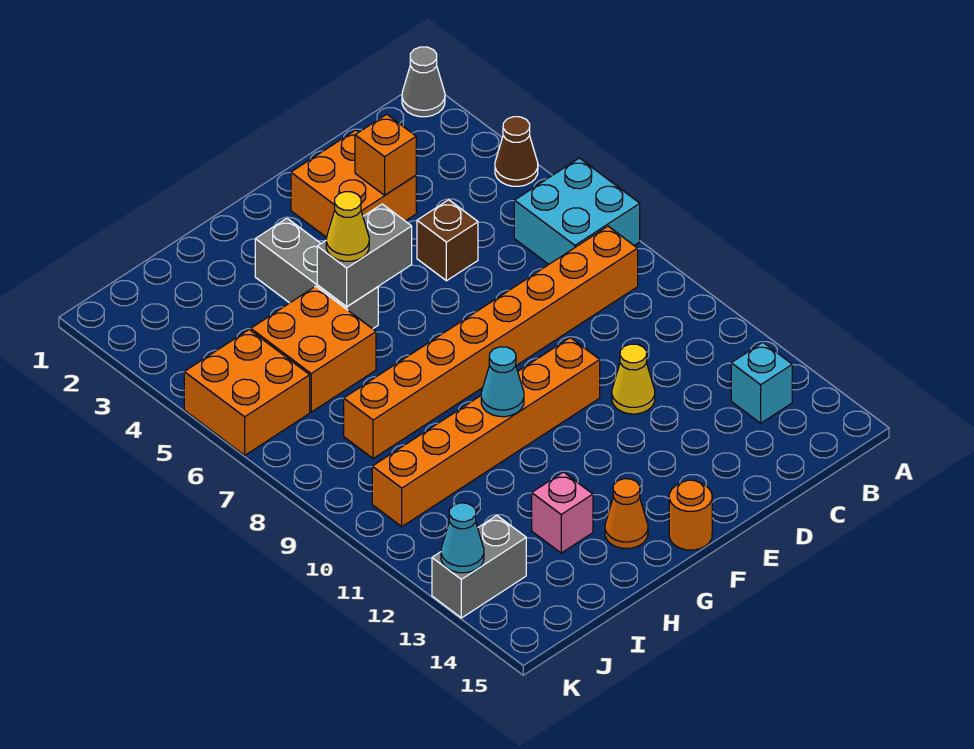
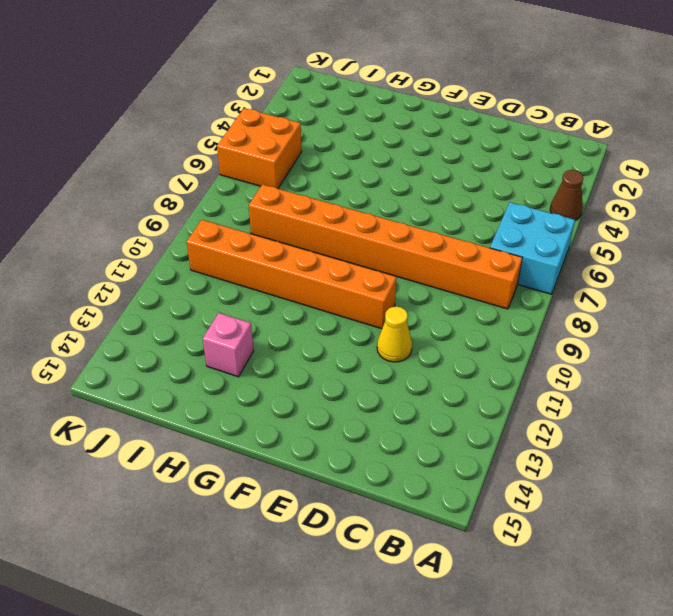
none -> grey 1x1 cone [402,47,445,117]
none -> cyan 1x1 brick [731,342,792,423]
none -> orange 2x2 brick [291,130,416,237]

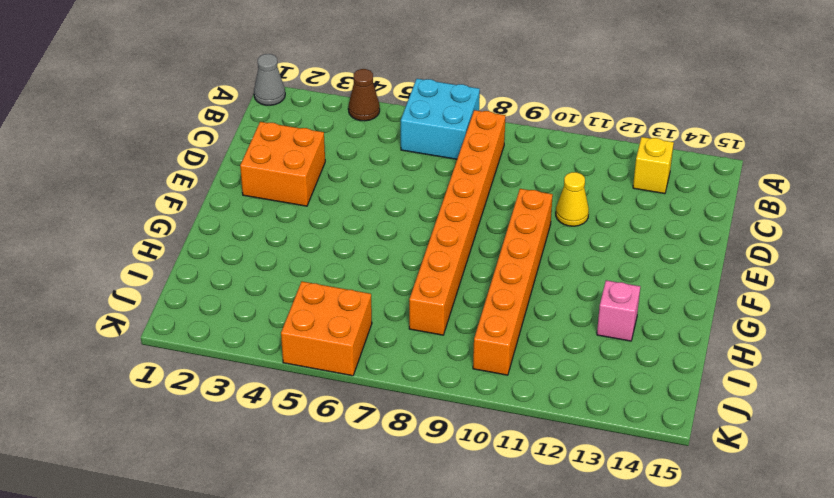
yellow 1x1 brick [633,137,674,194] -> cyan 1x1 brick [731,342,792,423]
none -> brown 1x1 brick [417,200,478,281]
none -> orange 1x1 round brick [669,480,712,550]
none -> grey 1x3 brick [255,218,378,329]

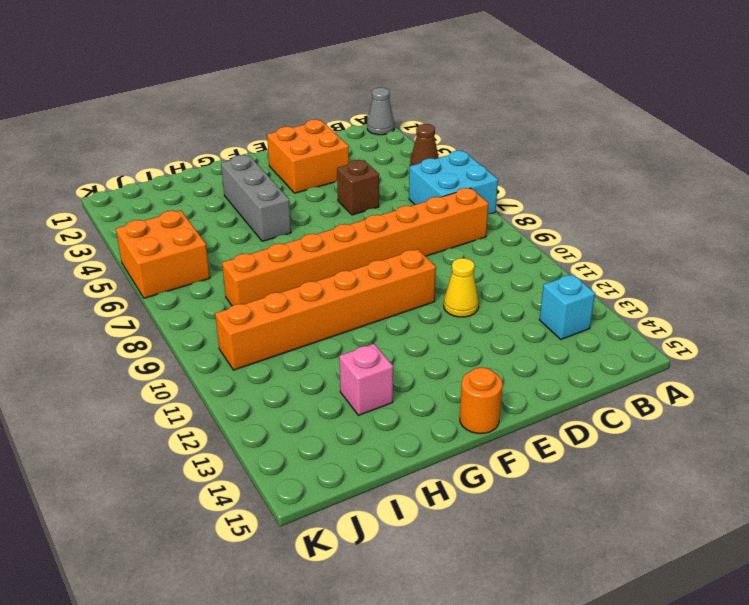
none -> orange 1x1 cone [605,479,648,549]
none -> orange 2x2 brick [251,286,376,412]
none -> grey 1x2 brick [432,515,526,618]

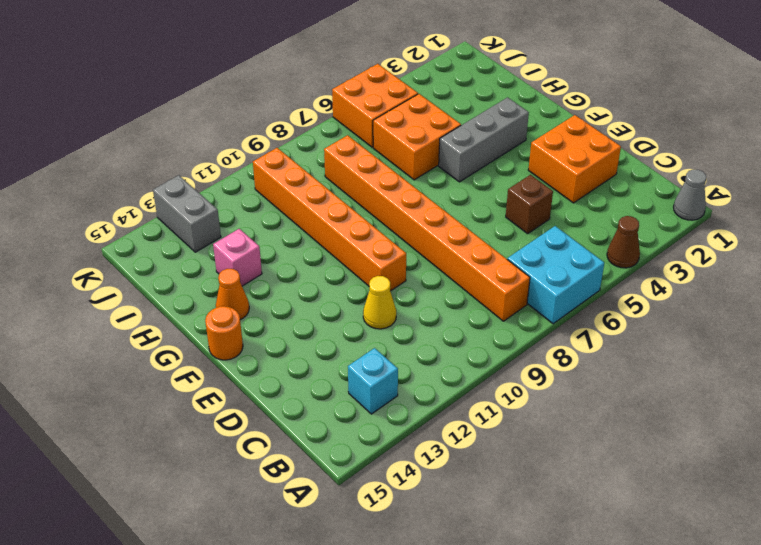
none -> orange 1x1 brick [355,114,416,195]
none -> grey 1x2 brick [317,204,412,307]
none -> cyan 1x1 cone [481,347,524,417]

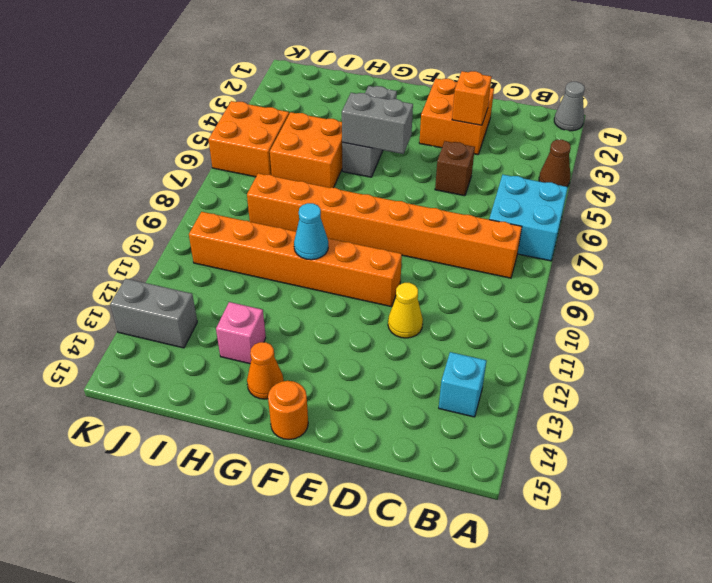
none -> cyan 1x1 cone [441,503,484,573]
none -> yellow 1x1 cone [326,192,369,261]

